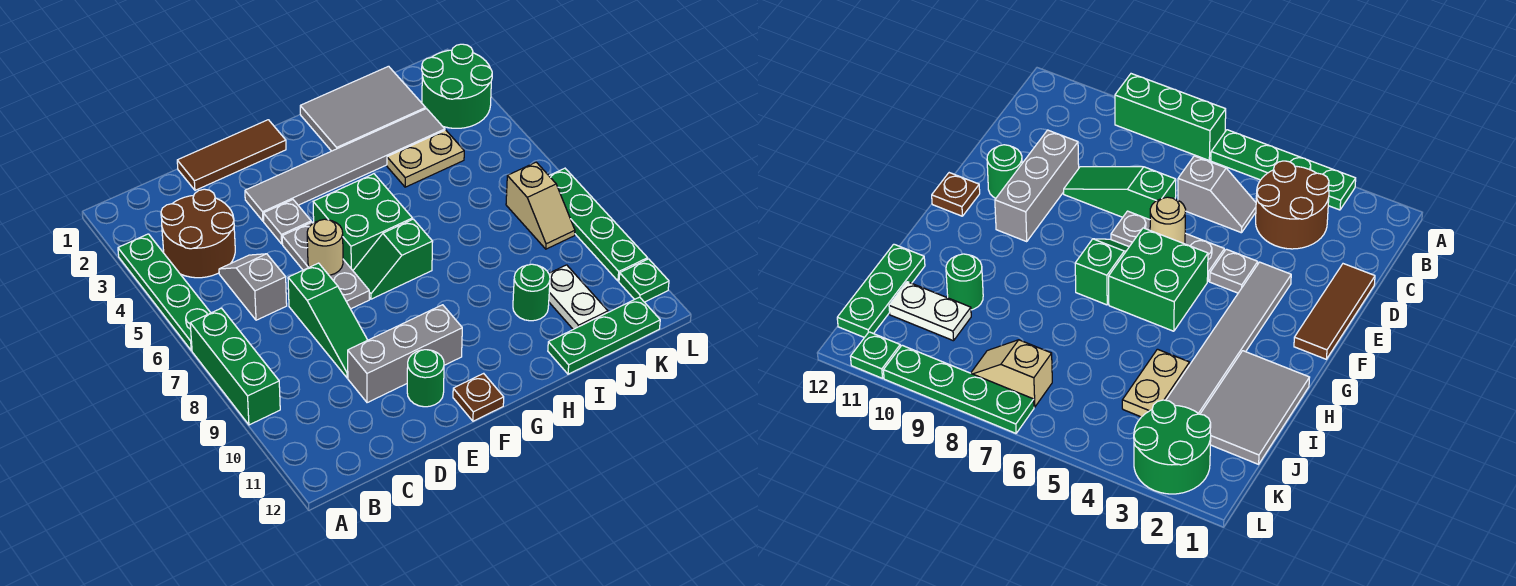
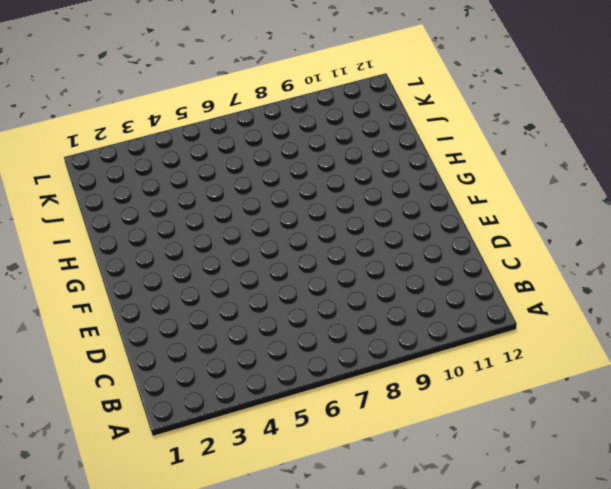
none -> green 1x4 plate [118,234,211,351]
none -> green 1x3 brick [190,308,280,425]
none -> brown 2x2 round brick [161,189,235,278]

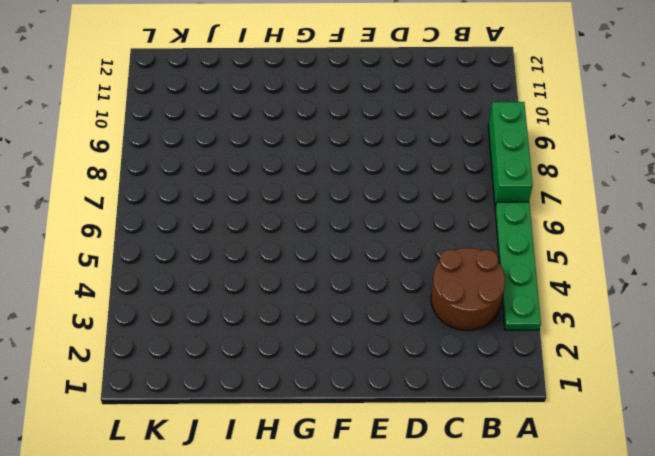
none -> grey 1x2 slope [219,254,287,320]
none -> brown 1x3 tile [177,120,286,190]
none -> green 1x3 slope [288,263,367,378]

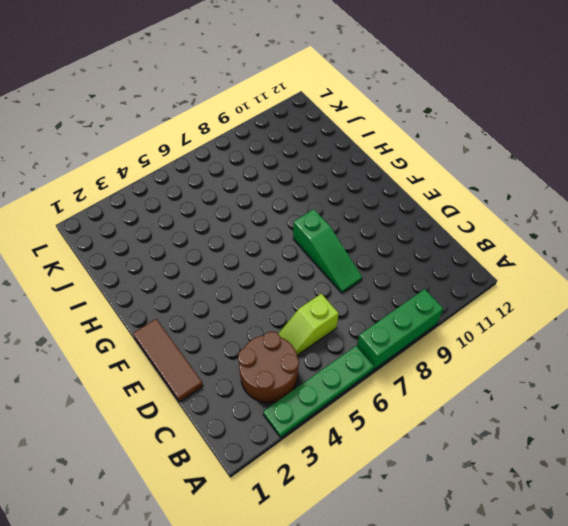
lime 1x2 slope [278,294,339,355] -> grey 1x2 slope [219,254,287,320]
green 1x3 slope [293,209,362,293] -> green 1x3 slope turned to [288,263,367,378]
none -> grey 1x3 brick [348,305,462,403]
none -> grey 1x6 tile [245,109,445,221]
none -> grey 1x1 plate [263,200,311,244]

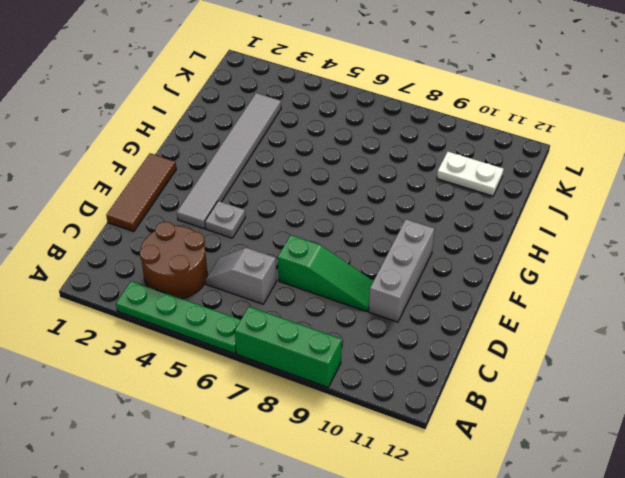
none -> grey 1x3 plate [282,222,369,309]
none -> green 1x1 round brick [407,350,444,407]
none -> green 2x2 brick [313,174,412,270]

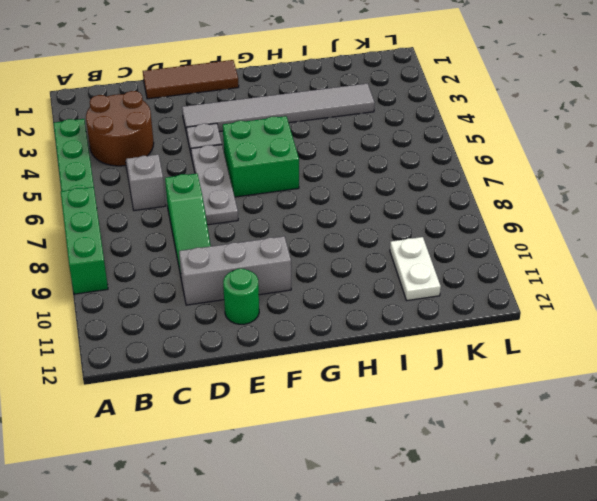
none -> green 1x2 slope [353,219,433,299]
none -> brown 1x1 plate [453,373,504,421]
none -> grey 2x3 tile [300,66,426,151]

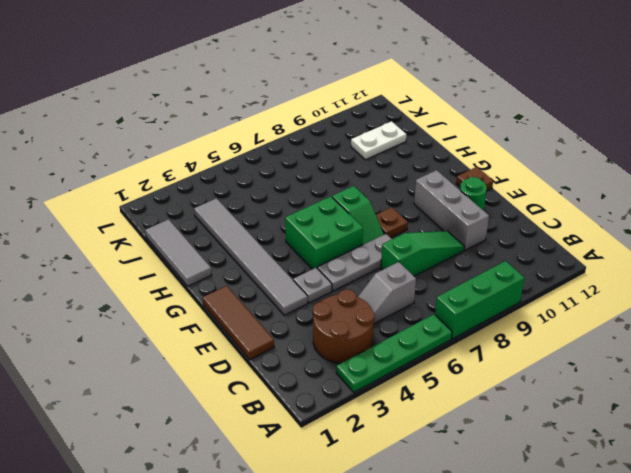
brown 1x1 plate [376,207,408,238] -> none
grey 1x3 tile [145,219,211,286] -> grey 2x3 tile [300,66,426,151]
none -> tan 1x2 plate [387,130,464,187]
none -> green 1x1 round brick [513,264,550,321]
none -> green 1x3 plate [548,297,660,374]

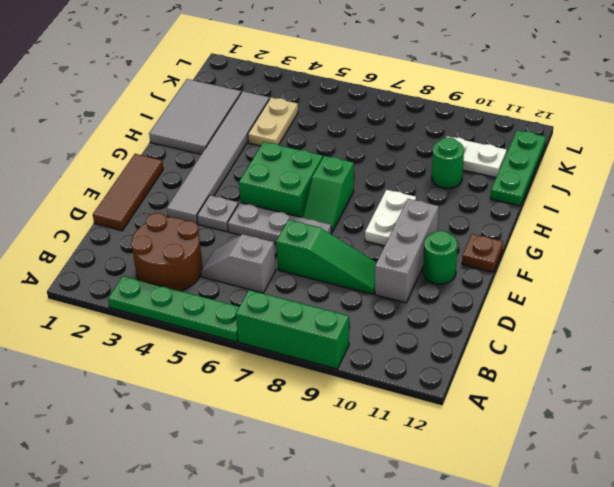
white 1x2 plate [365,190,416,246] -> none
none -> green 2x2 round brick [422,44,492,128]
none -> tan 1x2 slope [506,162,575,249]
none -> green 1x4 plate [549,168,648,281]

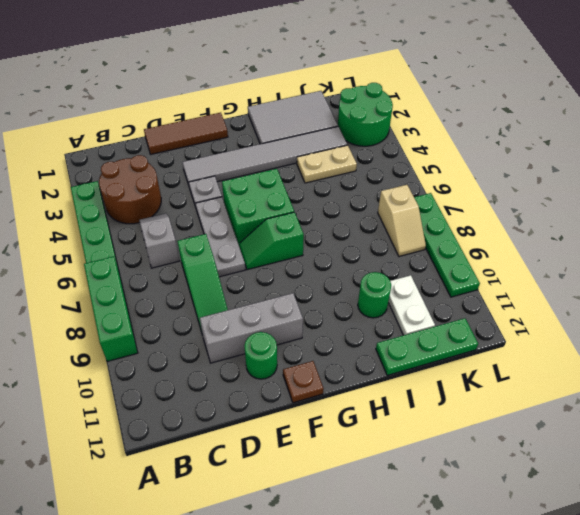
none -> green 1x1 plate [619,259,669,302]
none -> tan 1x1 round brick [307,219,343,275]

